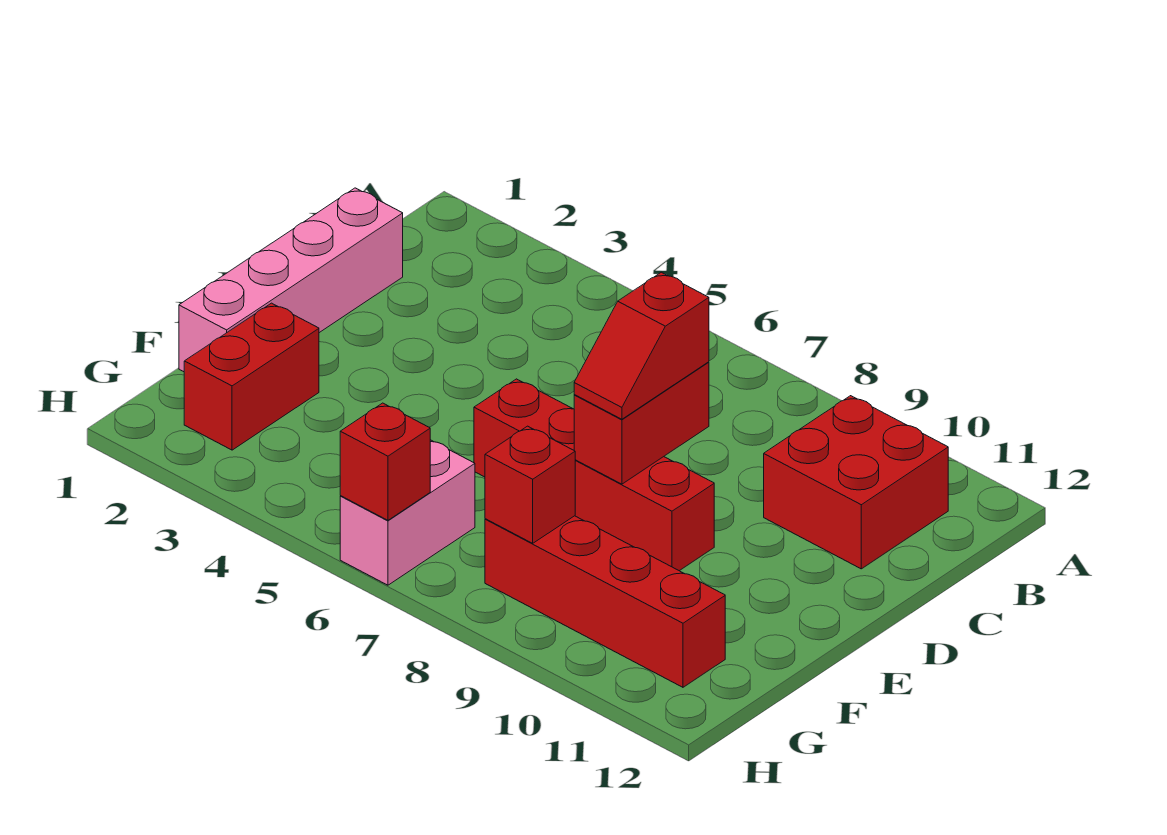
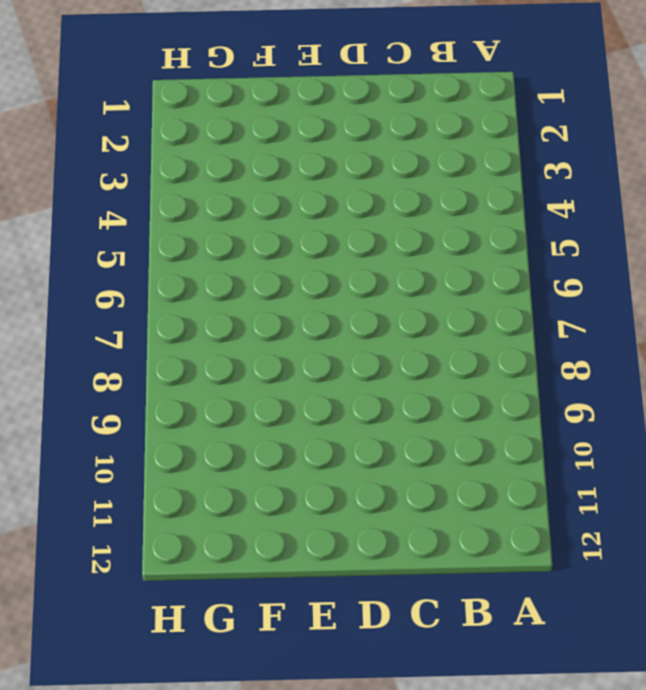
none -> red 2x2 brick [764,396,948,569]
none -> pink 1x4 brick [179,188,403,372]

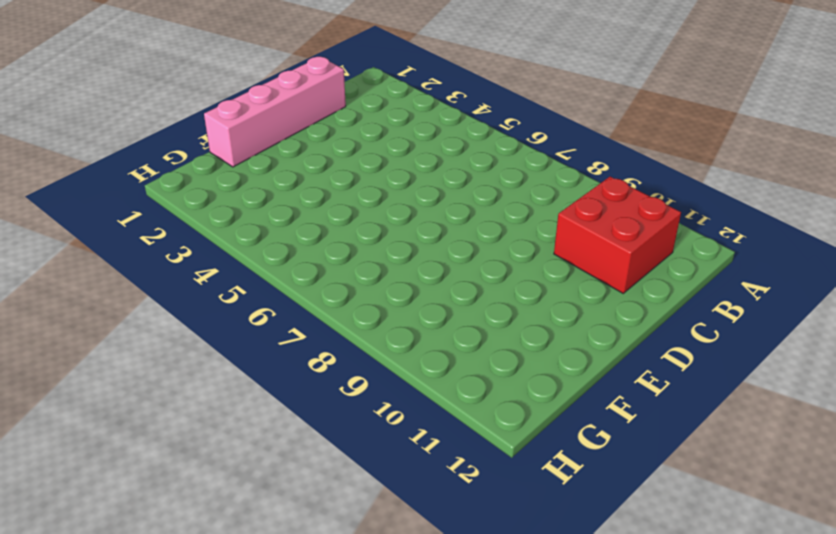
none -> red 1x4 brick [474,379,714,571]
none -> red 1x2 brick [184,303,319,450]

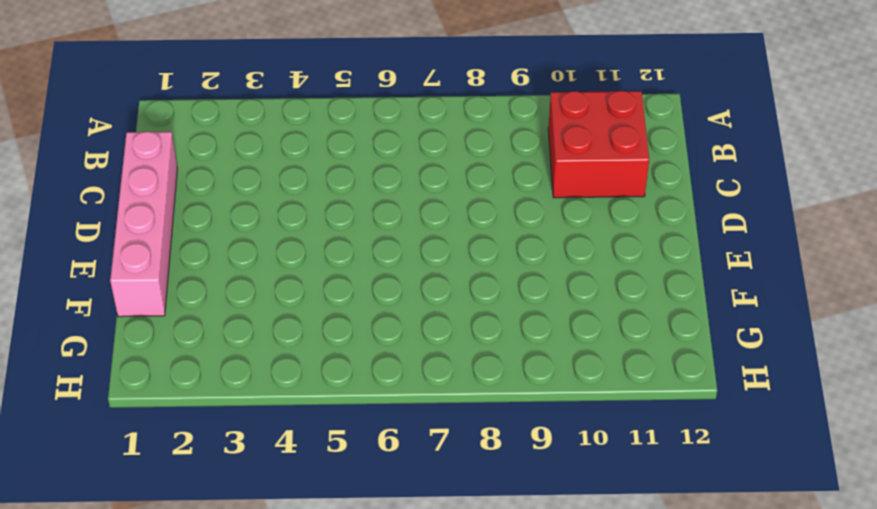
none -> red 1x4 brick [474,379,714,571]
none -> red 1x2 brick [184,303,319,450]

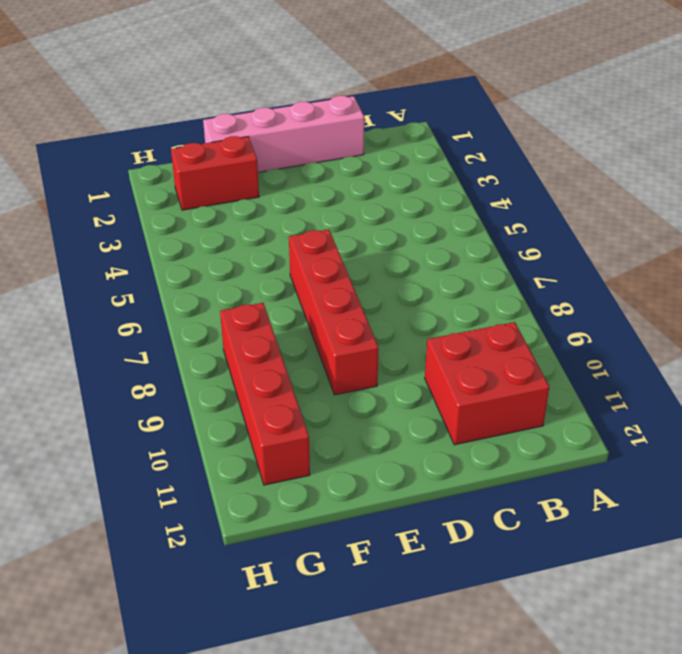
none -> pink 1x2 brick [340,440,475,585]
none -> red 1x2 brick [574,362,709,484]

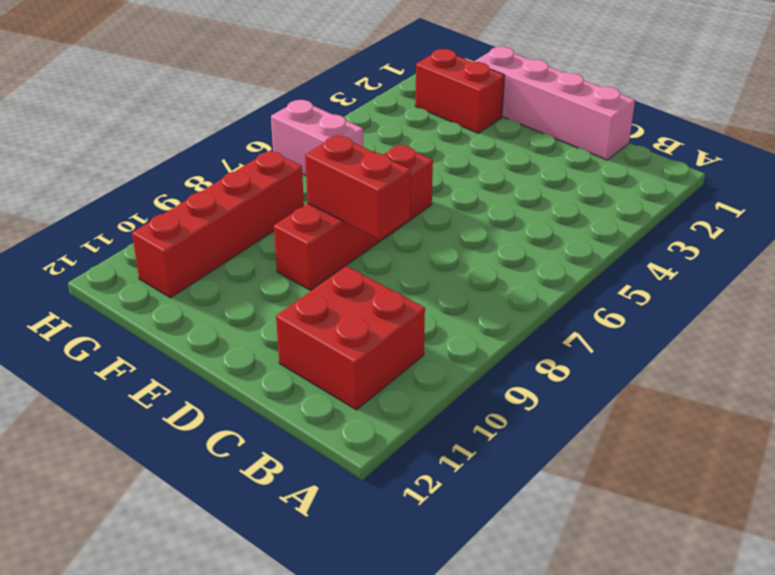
none -> red 1x1 brick [485,426,575,543]
none -> red 1x1 brick [340,403,430,520]

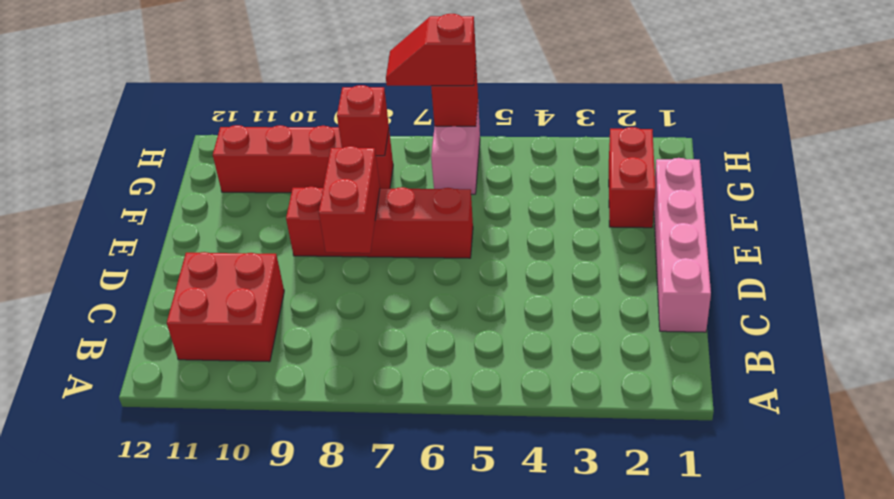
red 1x2 slope [386,14,476,86] -> red 1x2 slope turned to [574,272,709,419]

